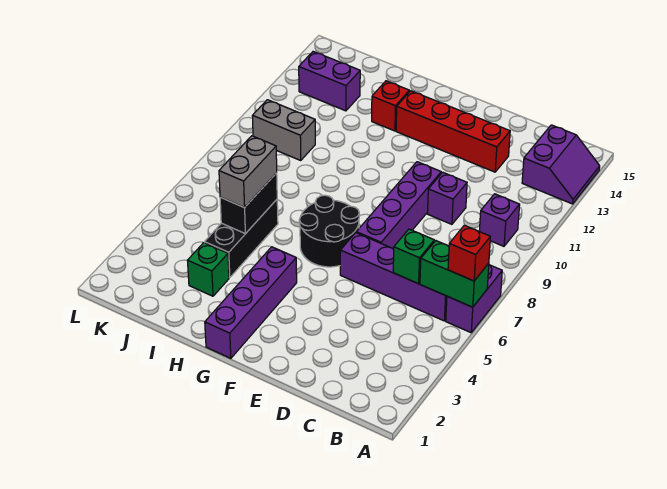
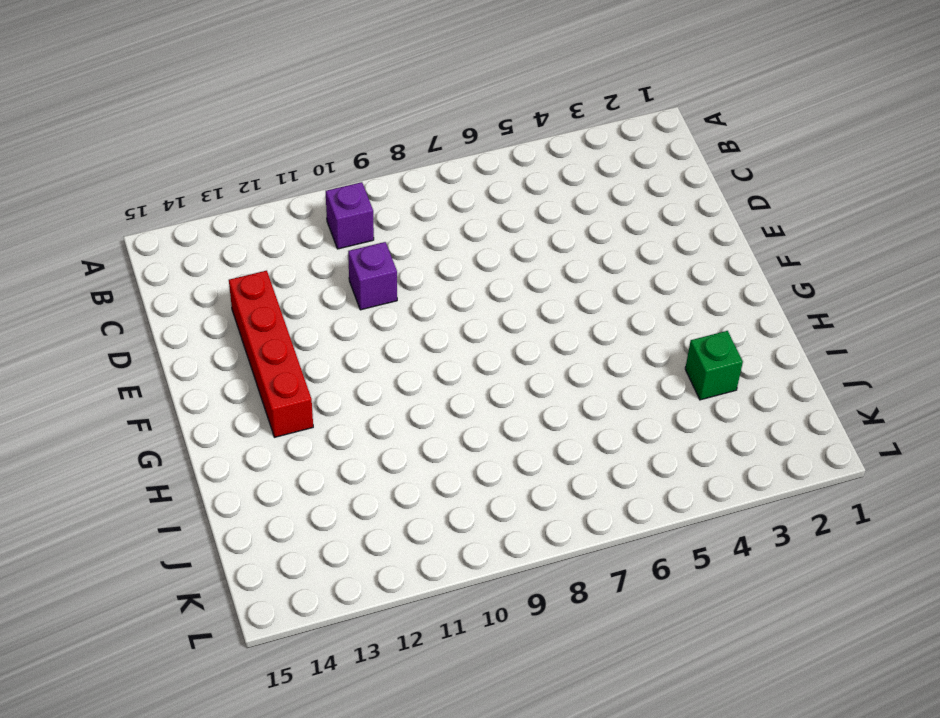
none -> purple 1x2 brick [446,265,502,333]
none -> purple 2x2 slope [522,125,600,204]
none -> purple 1x4 brick [340,233,447,321]

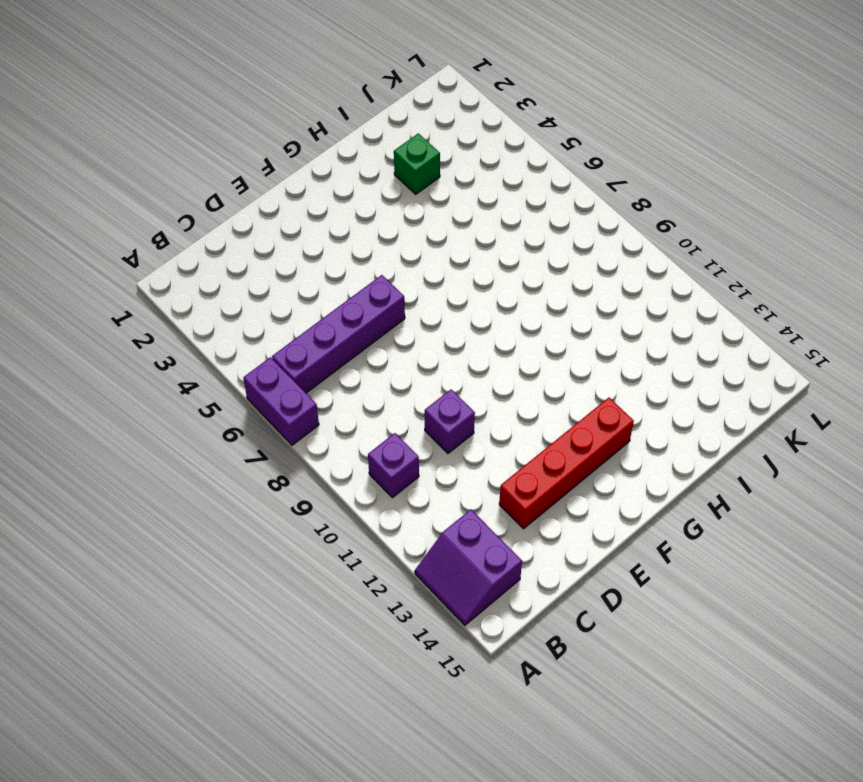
none -> purple 1x4 brick [356,162,441,249]
none -> black 2x2 round brick [299,195,359,267]
none -> purple 1x4 brick [205,247,297,358]

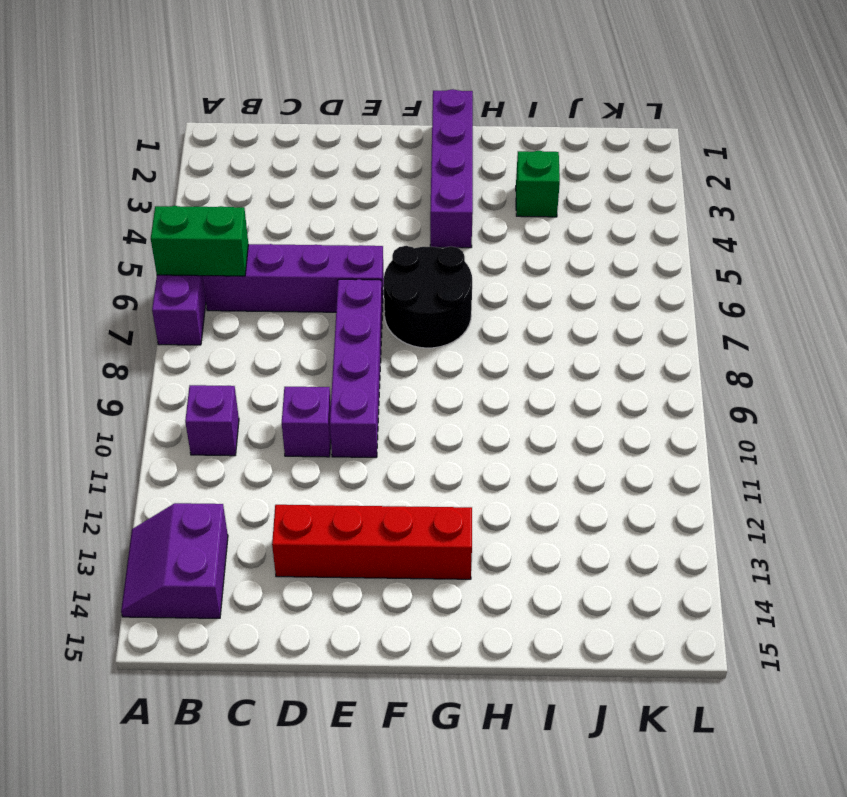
none -> red 1x1 brick [372,81,409,131]
none -> black 1x3 brick [205,200,278,278]
none -> grey 1x2 brick [252,100,315,160]

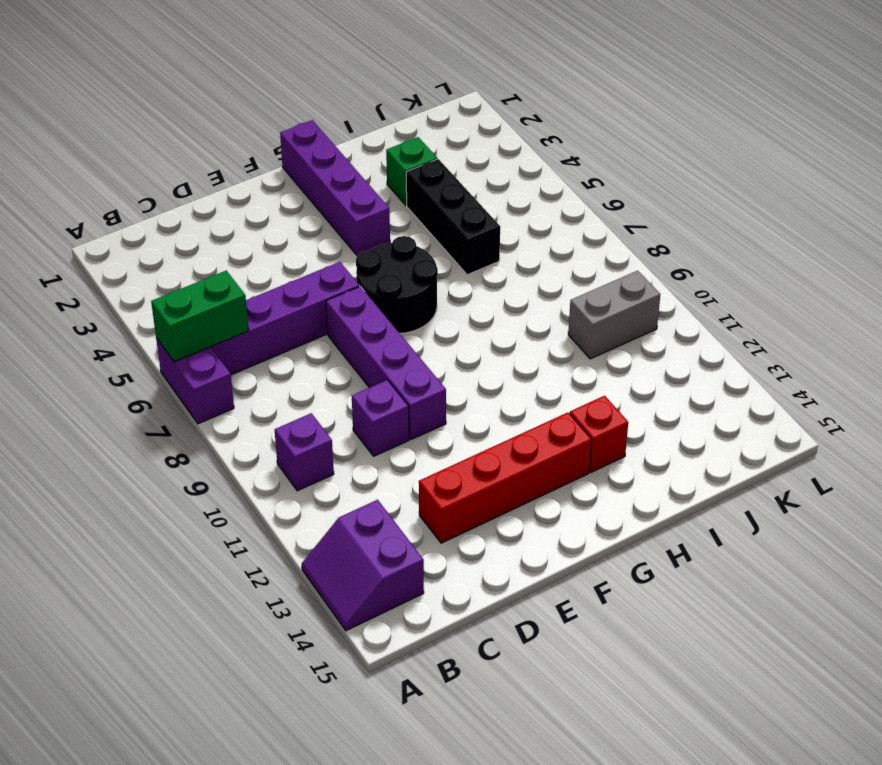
none -> purple 1x2 brick [299,52,360,111]
none -> green 1x1 brick [393,229,434,284]
none -> black 1x2 brick [220,173,277,234]

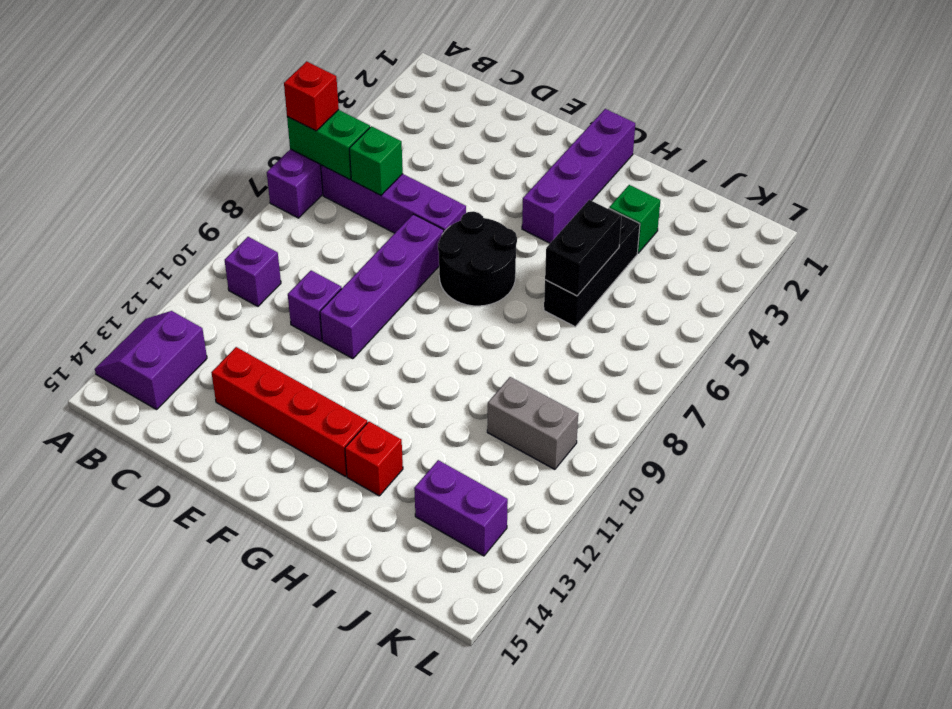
none -> grey 1x2 brick [219,136,277,208]

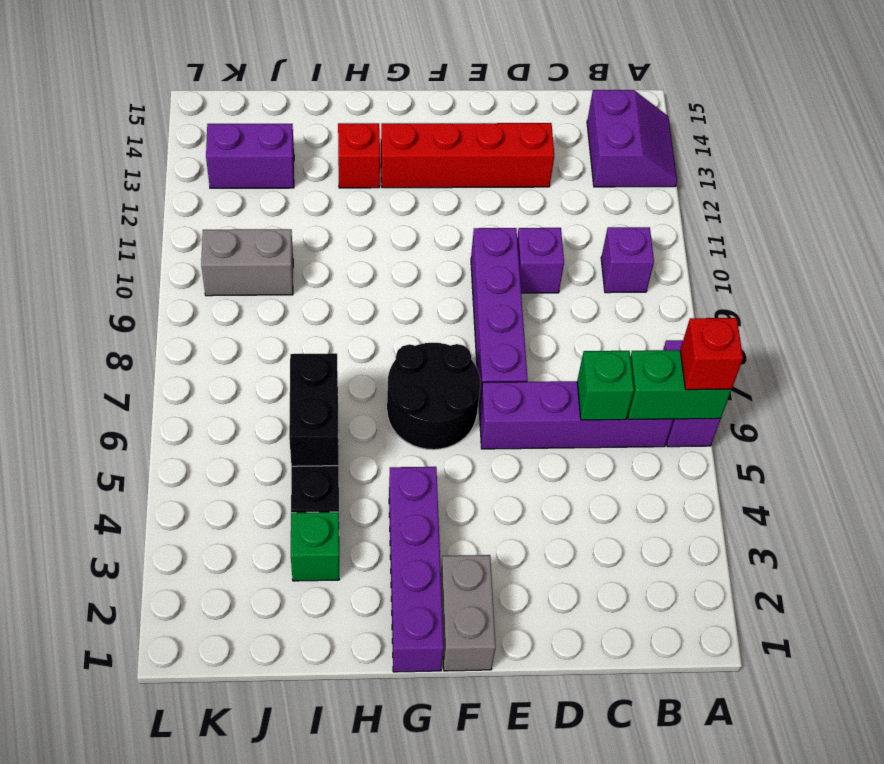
grey 1x2 brick [441,555,496,671] -> grey 1x2 brick moved to [219,136,277,208]

